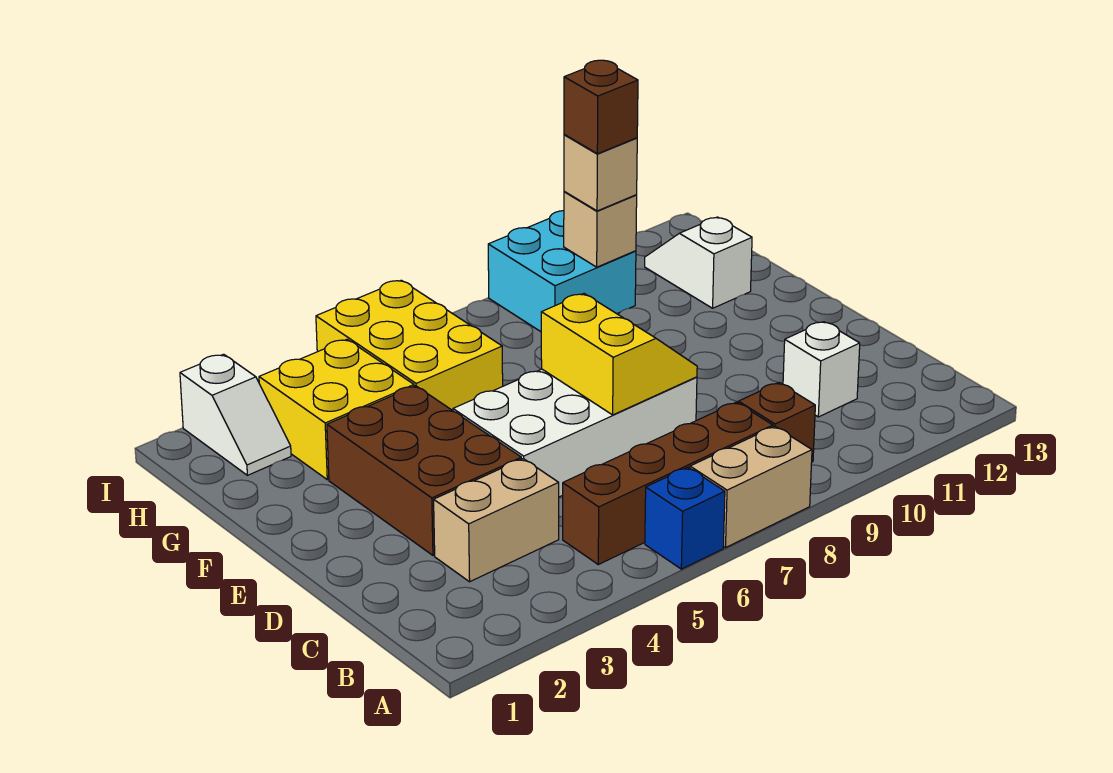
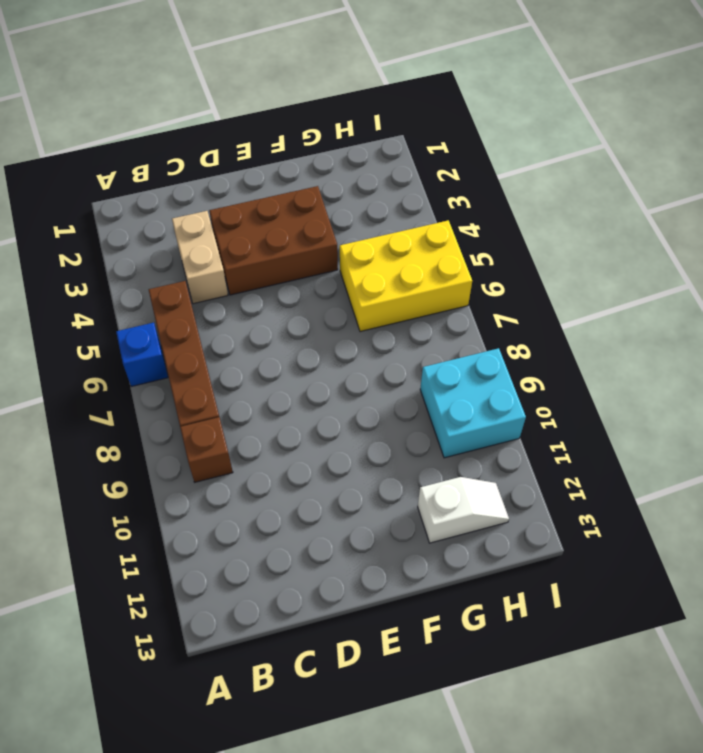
none -> tan 1x2 brick [690,426,812,548]
none -> white 1x1 brick [783,322,860,417]
none -> white 2x4 brick [453,369,697,497]

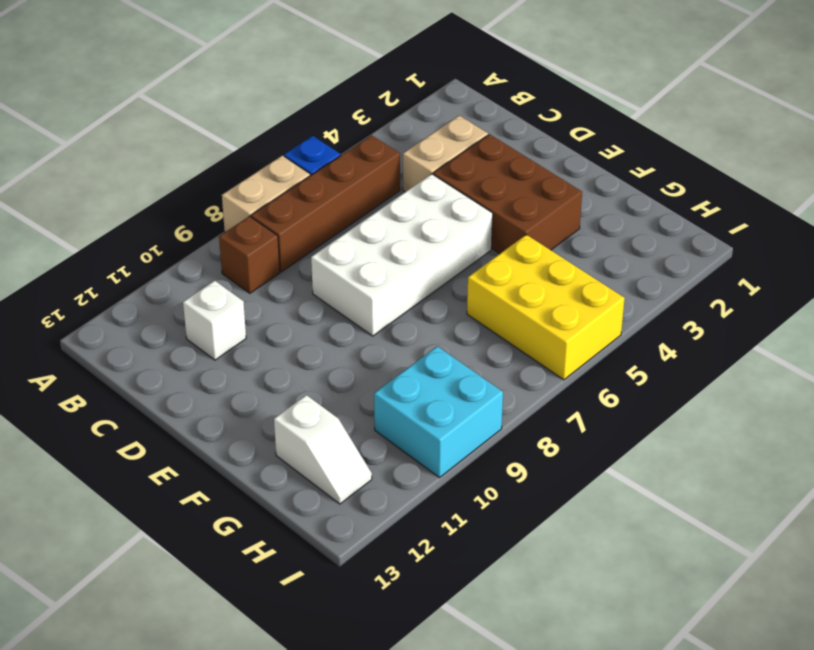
none -> yellow 2x2 brick [259,339,414,480]
none -> white 1x2 slope [180,354,291,475]
none -> yellow 2x2 slope [541,294,697,415]

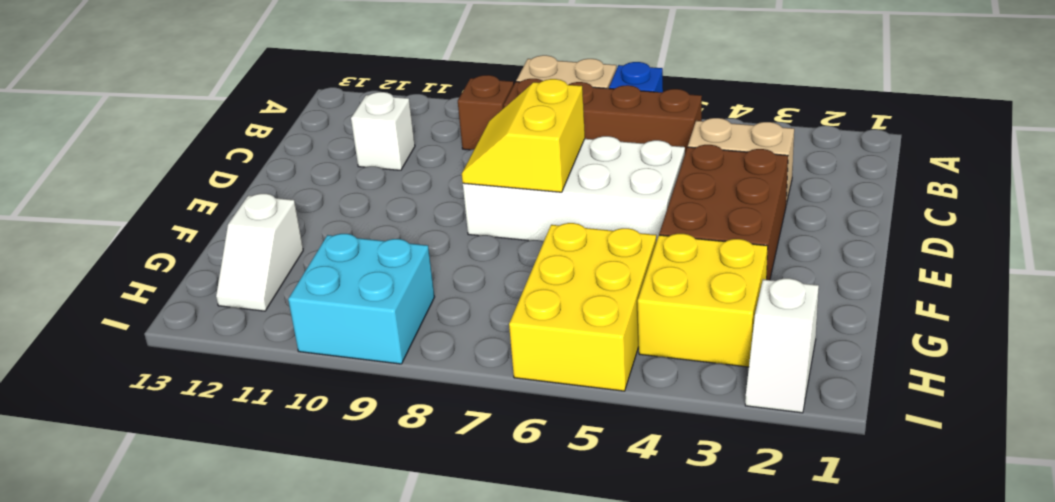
white 1x2 slope [745,278,819,413] -> white 1x2 slope turned to [180,354,291,475]
none -> tan 1x1 brick [564,192,637,267]
none -> tan 1x1 brick [564,135,637,211]
none -> brown 1x1 brick [564,60,638,154]

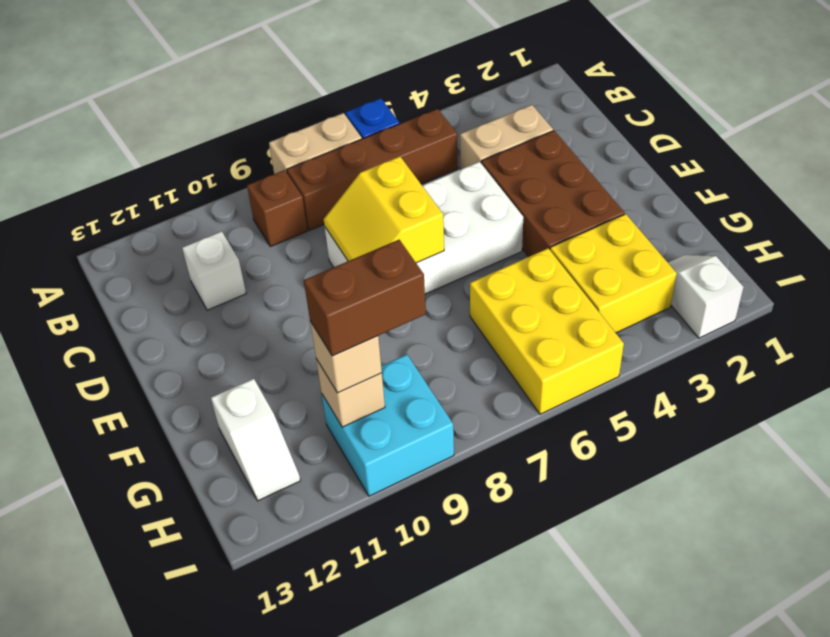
brown 1x2 brick [304,240,426,356] -> brown 1x1 brick [564,60,638,154]

